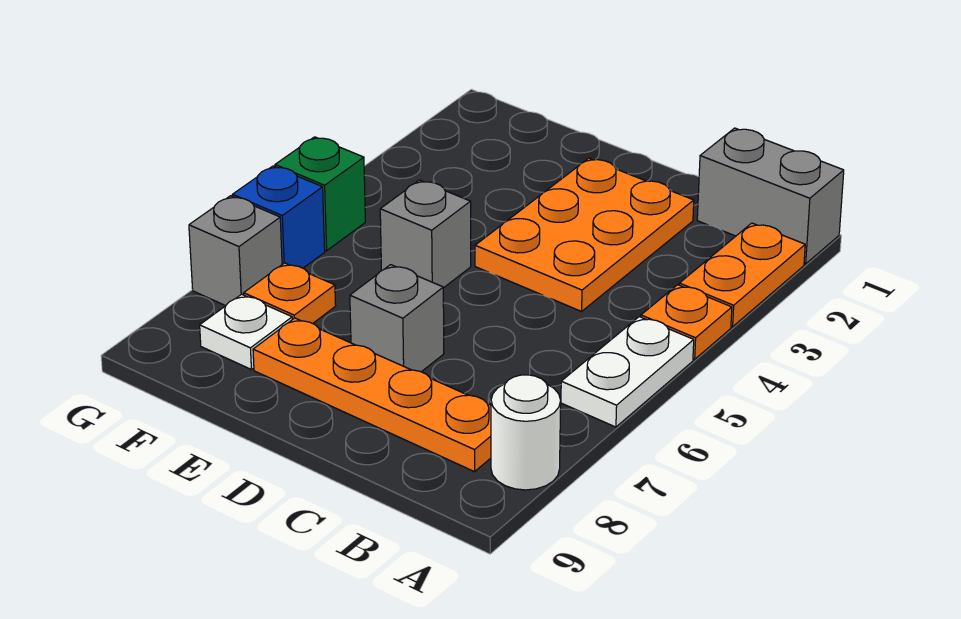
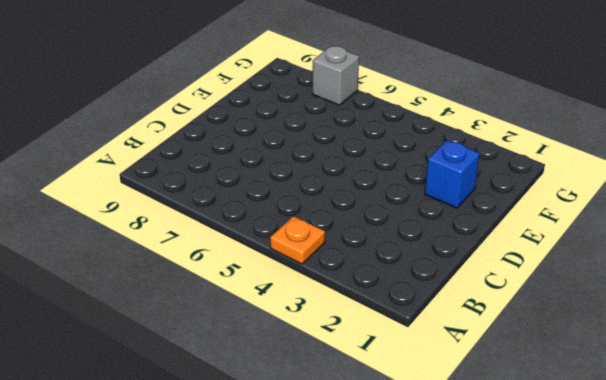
blue 1x1 brick [425,140,480,208] -> blue 1x1 brick moved to [232,166,325,268]
none -> grey 1x2 brick [697,128,844,264]
none -> orange 1x2 plate [679,223,805,327]
none -> white 1x2 plate [561,317,694,427]

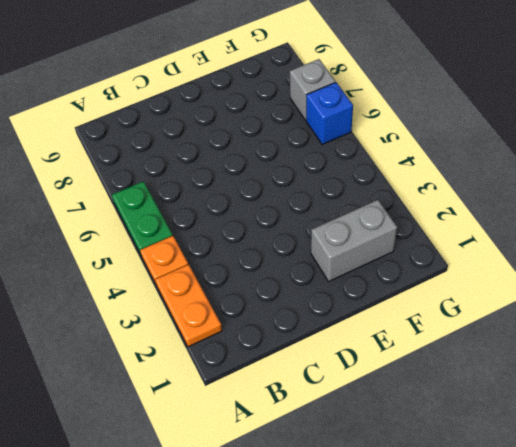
green 1x2 plate [112,181,173,255] -> white 1x2 plate [561,317,694,427]
grey 1x2 brick [311,200,397,281] -> grey 1x2 brick moved to [697,128,844,264]
none -> white 1x1 round brick [491,375,561,490]
none -> orange 1x4 plate [253,318,491,472]
none -> orange 2x3 plate [475,158,694,311]

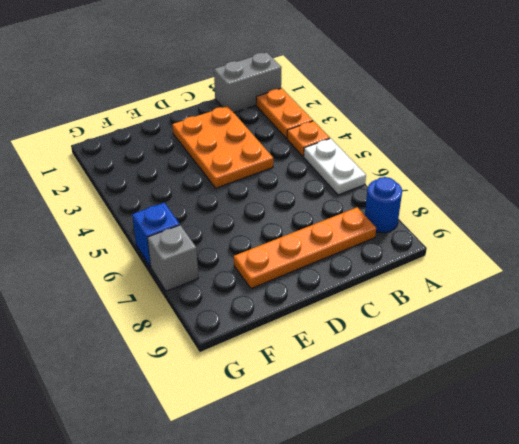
blue 1x1 round brick [365,177,402,233] -> white 1x1 round brick [491,375,561,490]
none -> grey 1x1 brick [350,265,444,372]
none -> grey 1x1 brick [380,180,471,288]
none -> orange 1x1 plate [244,263,336,323]

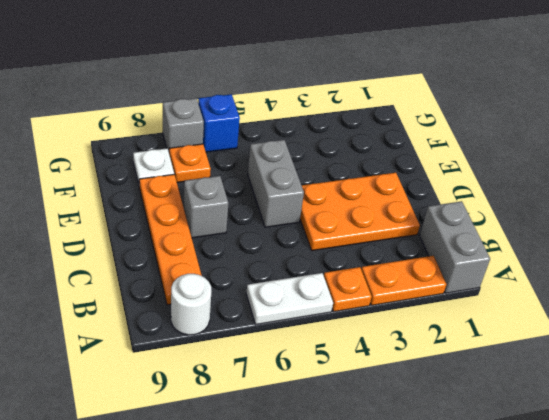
grey 1x2 brick [248,140,304,227] -> grey 1x1 brick [380,180,471,288]
none -> green 1x1 brick [275,137,365,251]

